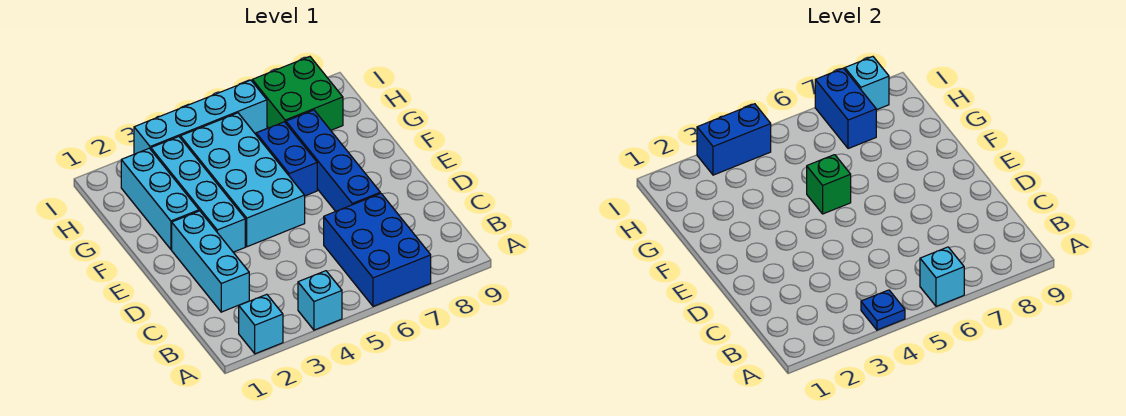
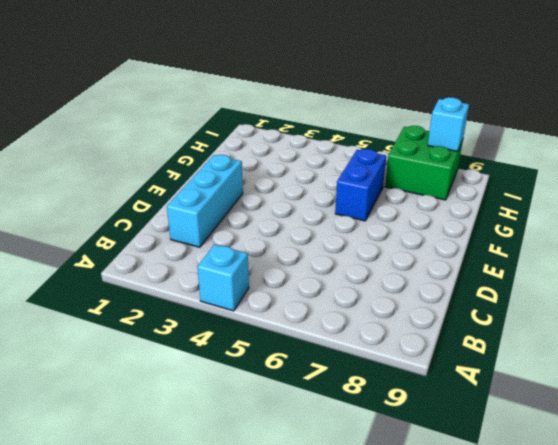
none -> cyan 1x1 brick [239,294,283,354]
none -> blue 2x3 brick [324,193,431,306]
none -> blue 1x4 brick [286,110,380,211]

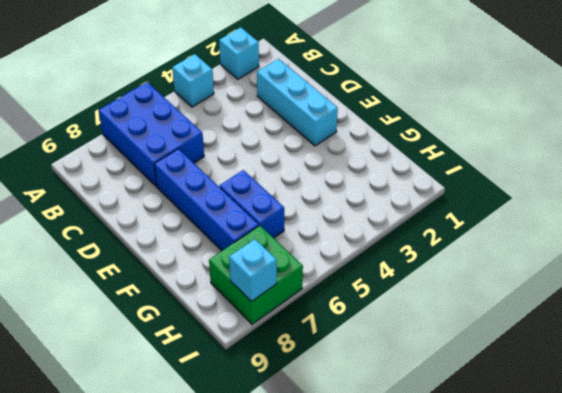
none -> cyan 1x4 brick [151,137,245,252]
none -> cyan 2x4 brick [180,113,305,247]
none -> cyan 1x3 brick [121,148,199,249]

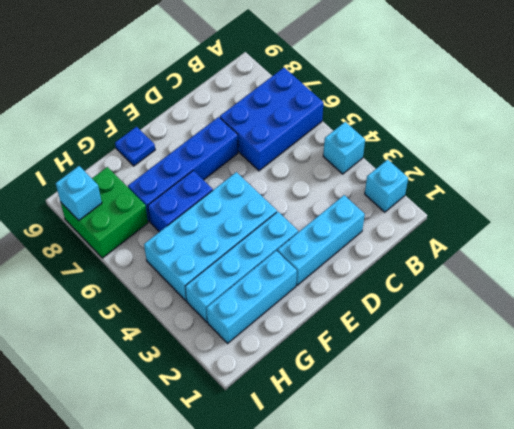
blue 1x1 plate [115,127,155,166] -> blue 1x1 plate moved to [861,290,905,330]
none -> cyan 1x4 brick [134,80,267,154]
none -> cyan 1x1 brick [920,247,964,306]
none -> green 1x1 brick [807,155,851,214]

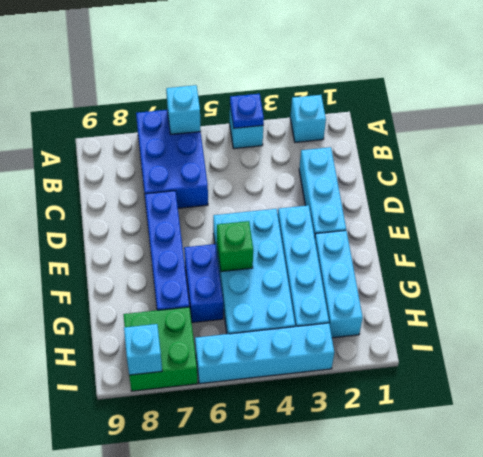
none -> blue 1x2 brick [815,68,876,149]
none -> blue 1x2 brick [697,104,771,175]

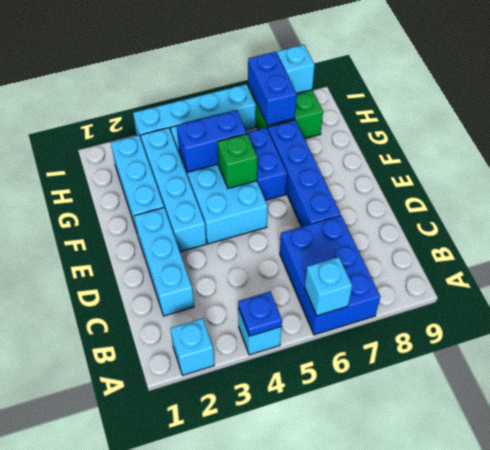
blue 1x2 brick [177,110,247,172] -> blue 1x2 brick moved to [697,104,771,175]

